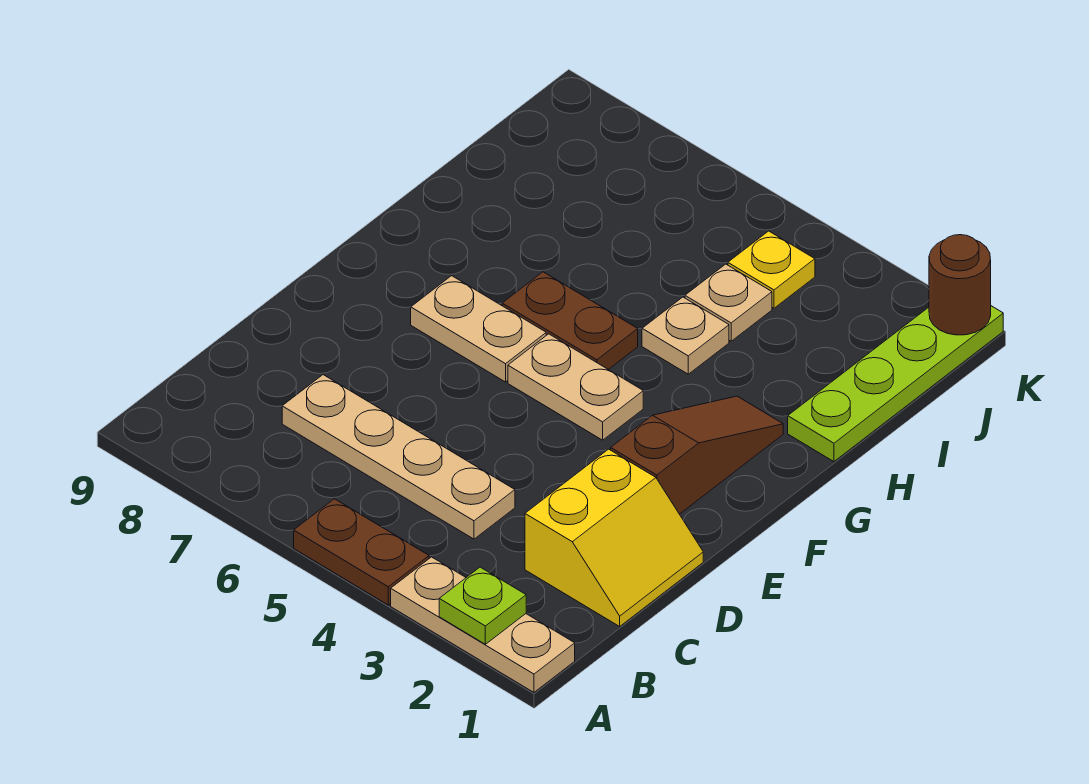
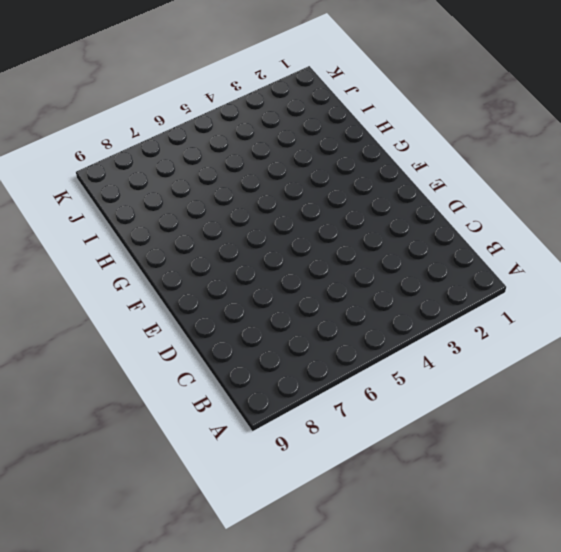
none -> tan 1x3 plate [391,557,575,692]
none -> brown 1x2 plate [294,499,429,605]
none -> yellow 2x2 slope [525,449,703,626]

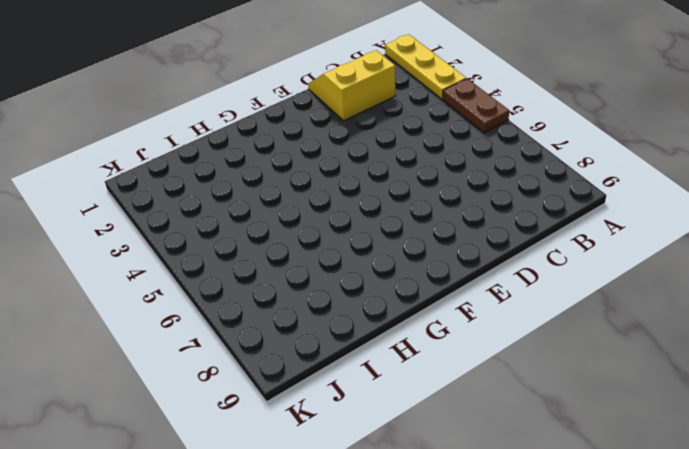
yellow 1x3 plate [385,34,466,99] -> tan 1x3 plate [391,557,575,692]
none -> tan 1x4 plate [282,375,515,539]
none -> brown 1x3 slope [611,396,783,514]
none -> tan 1x2 plate [508,334,643,440]

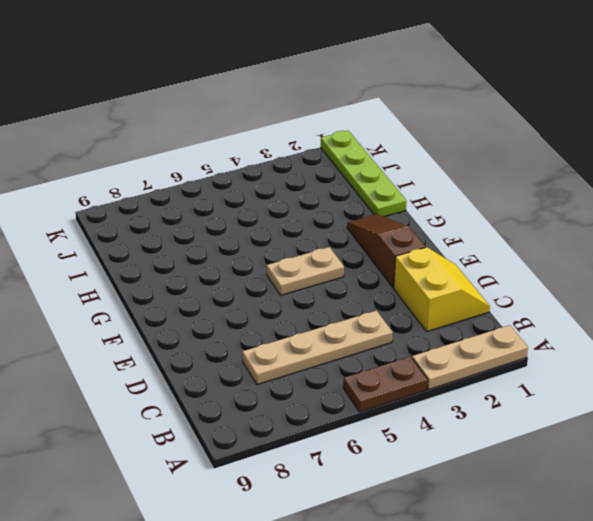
none -> tan 1x2 plate [411,276,546,382]
none -> brown 1x2 plate [502,272,638,369]
none -> tan 1x1 plate [642,297,729,374]

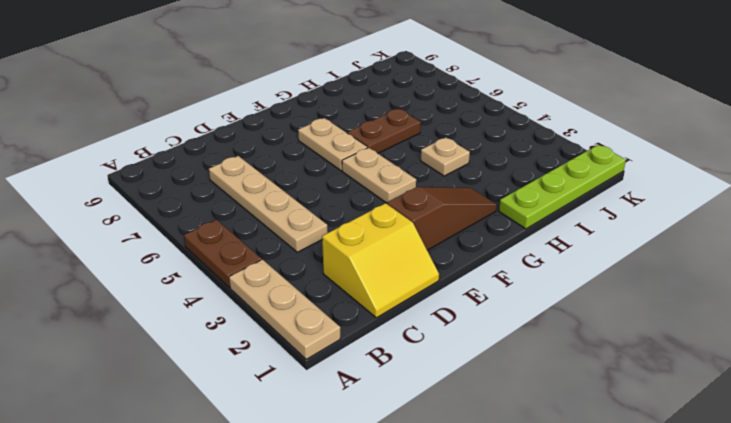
brown 1x2 plate [347,109,421,153] -> brown 1x2 plate turned to [502,272,638,369]
none -> tan 1x1 plate [685,264,772,341]
none -> yellow 1x1 plate [728,231,815,308]
none -> lime 1x1 plate [439,567,526,644]

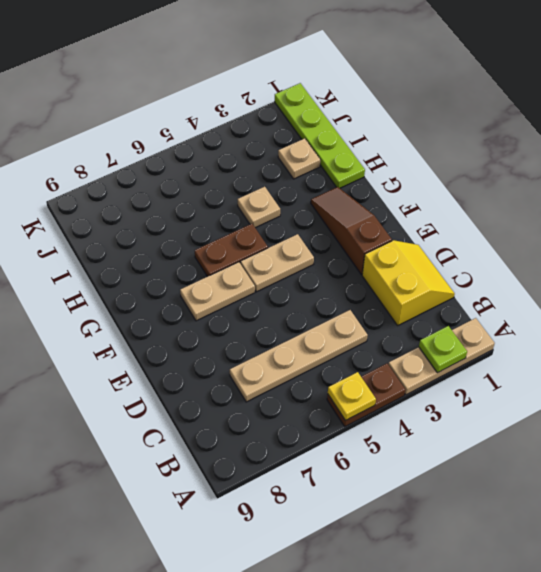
yellow 1x1 plate [328,372,376,421] -> yellow 1x1 plate moved to [728,231,815,308]
tan 1x1 plate [278,138,320,179] -> tan 1x1 plate moved to [685,264,772,341]
none -> brown 1x1 round brick [929,235,991,335]

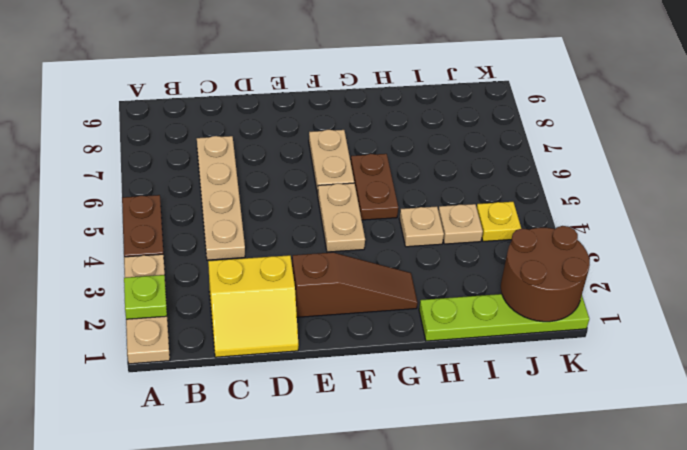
brown 2x2 round brick [501,226,590,322] -> brown 1x1 round brick [929,235,991,335]

